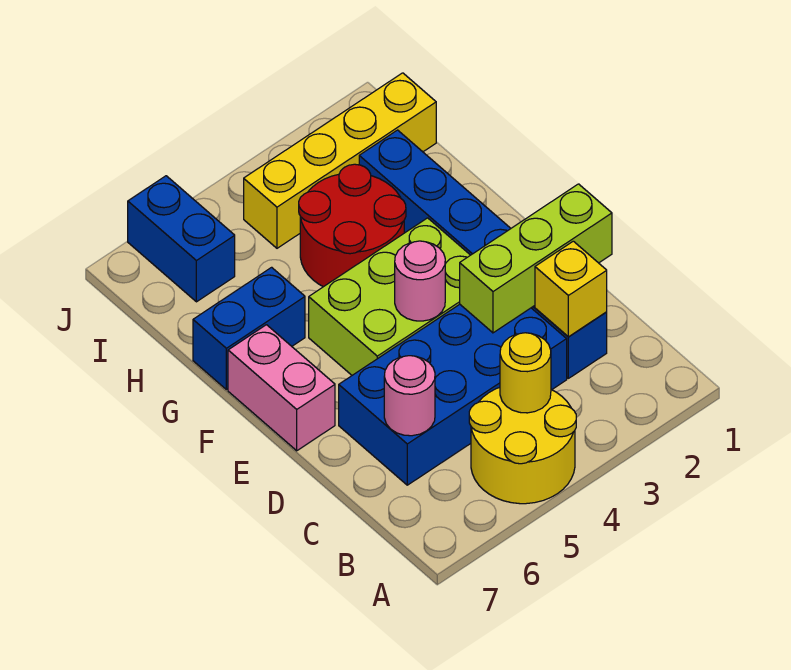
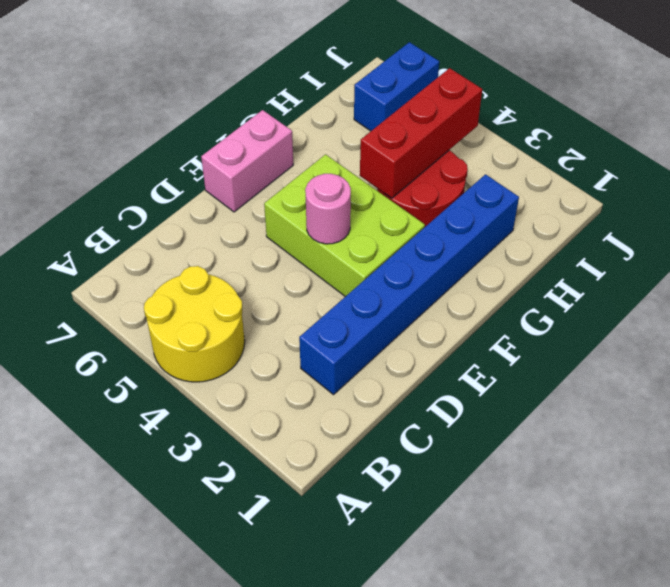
red 1x3 brick [360,68,482,198] -> none
none -> blue 2x4 brick [339,304,567,485]
none -> blue 1x2 brick [193,267,305,390]
none -> yellow 1x4 brick [244,73,436,248]

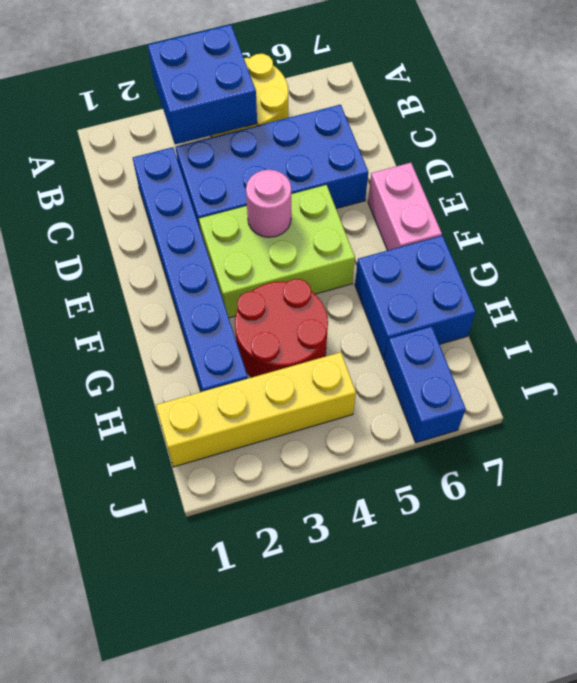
blue 2x2 brick [148,25,257,144] -> yellow 1x1 round brick [500,333,551,413]
blue 2x2 brick [355,236,476,360] -> blue 1x2 brick [193,267,305,390]
none -> yellow 1x1 brick [535,241,607,337]
none -> pink 1x1 round brick [384,356,435,436]
none -> lime 1x3 brick [460,184,612,333]

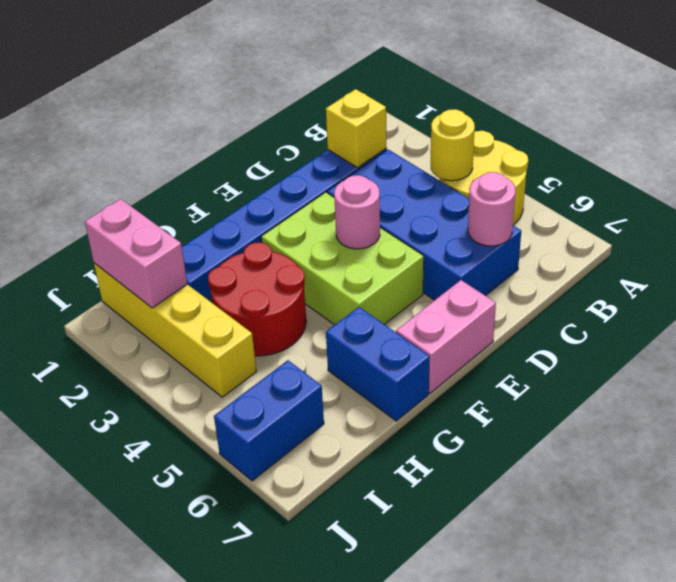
pink 1x2 brick [85,199,187,308] -> none
none -> lime 1x3 brick [460,184,612,333]

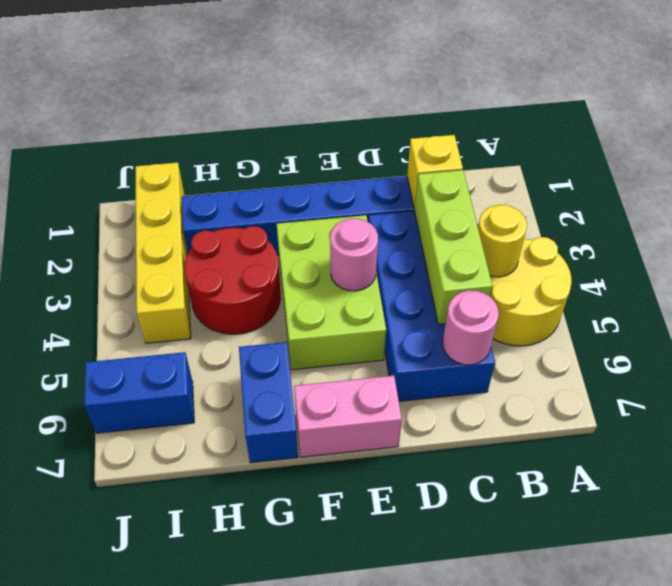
lime 1x3 brick [414,170,493,324] -> lime 1x3 brick moved to [460,184,612,333]

